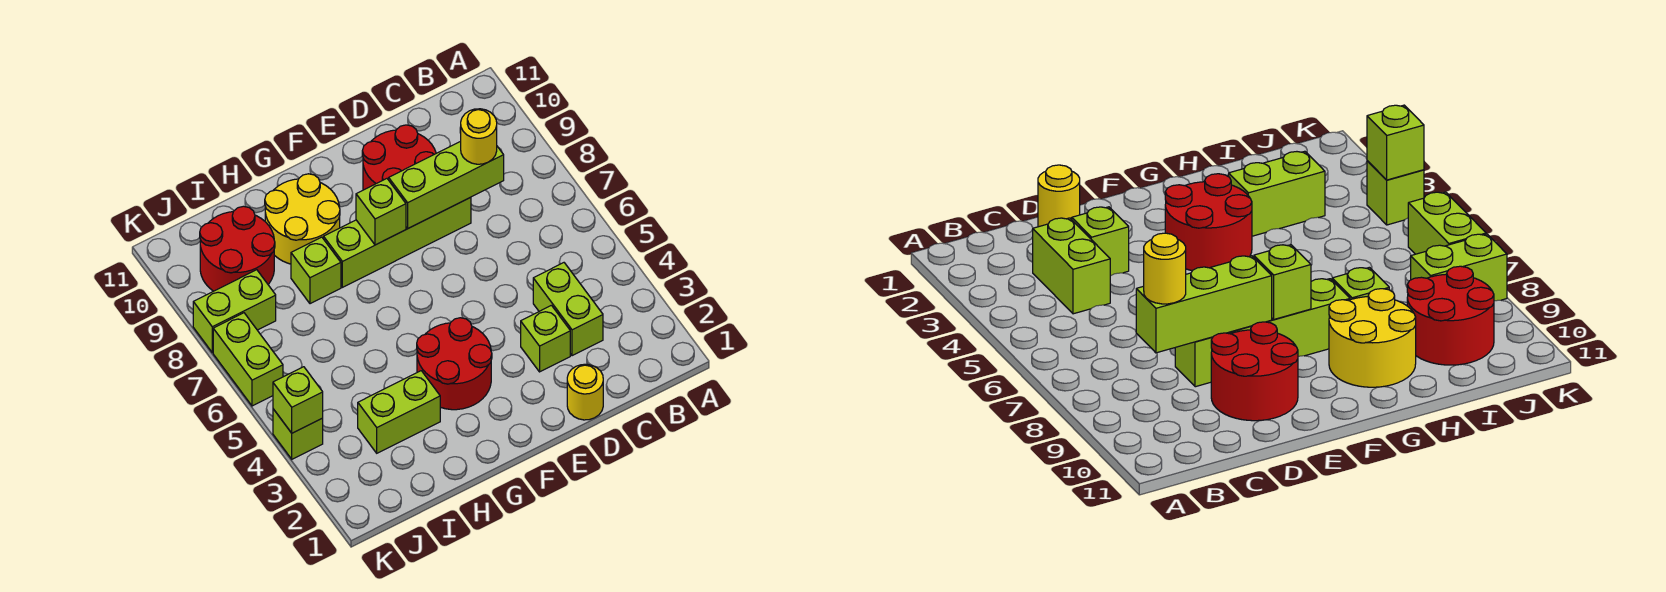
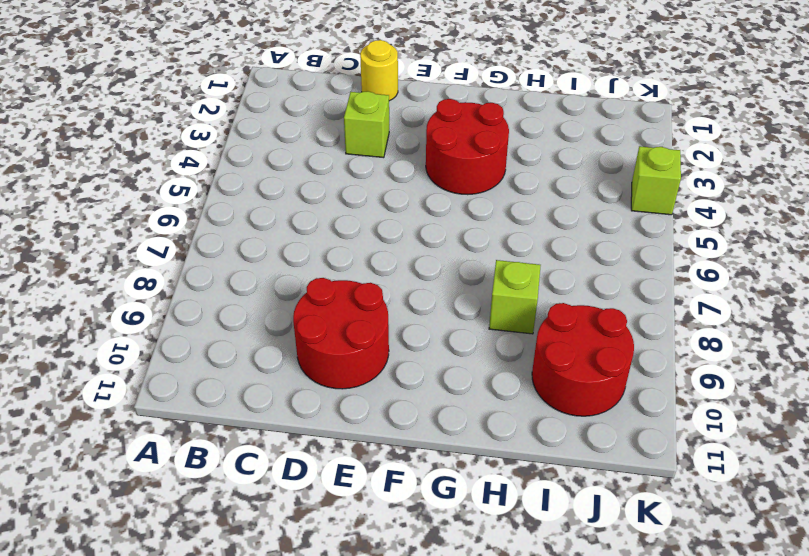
none -> lime 1x2 brick [533,263,603,356]
none -> lime 1x4 brick [324,197,471,287]
none -> yellow 2x2 round brick [265,174,340,264]

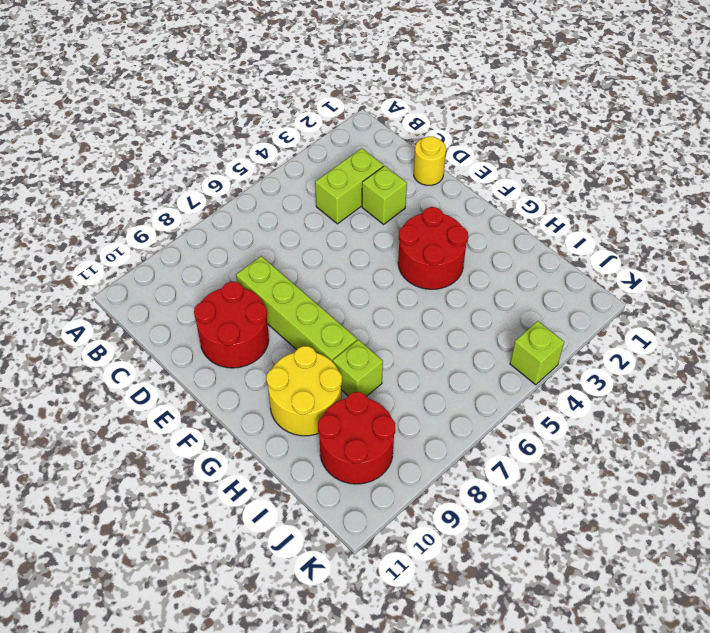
none -> lime 1x2 brick [358,371,440,453]
none -> lime 1x2 brick [193,270,276,353]
none -> lime 1x2 brick [213,313,283,406]

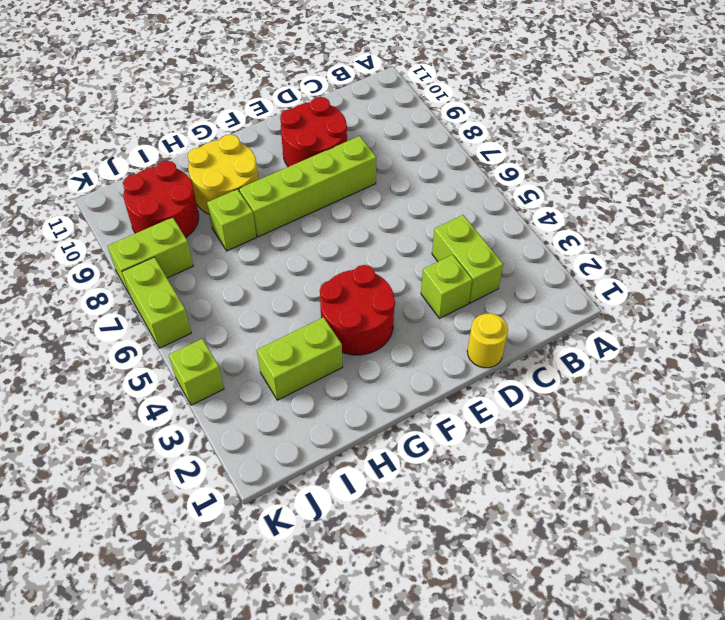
none -> lime 1x3 brick [389,141,504,228]
none -> lime 1x1 brick [356,179,406,245]
none -> lime 1x1 brick [273,367,323,433]

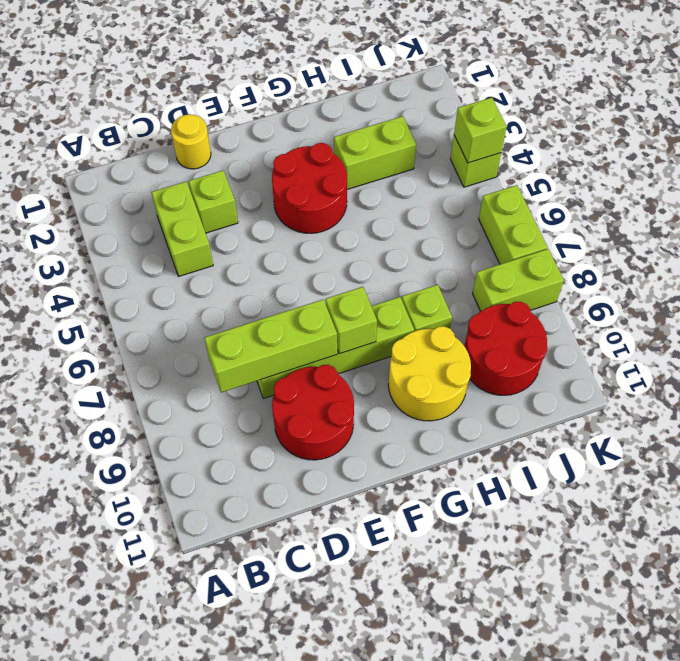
none -> yellow 1x1 round brick [461,109,497,164]

